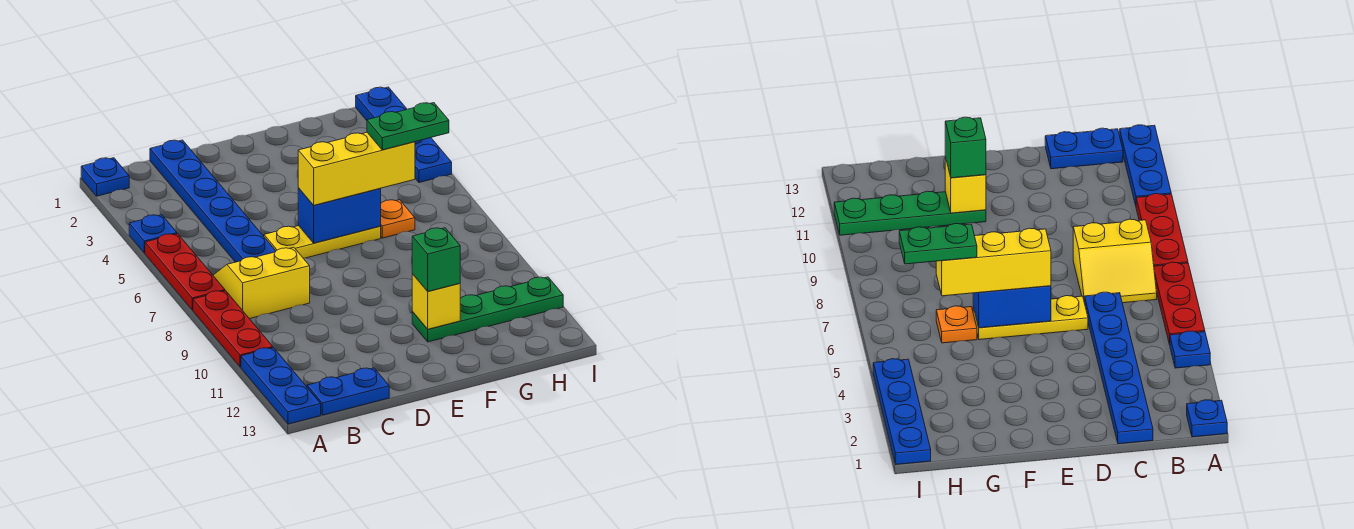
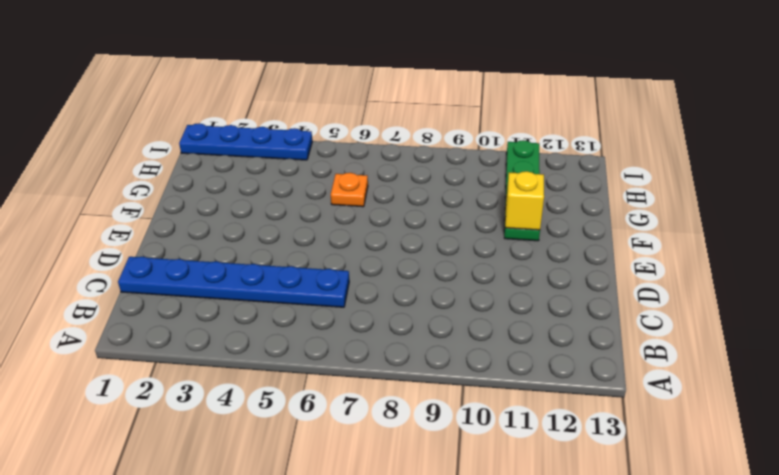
none -> blue 1x1 plate [81,158,129,196]
none -> blue 1x1 plate [129,215,177,253]
none -> red 1x3 plate [145,234,225,310]

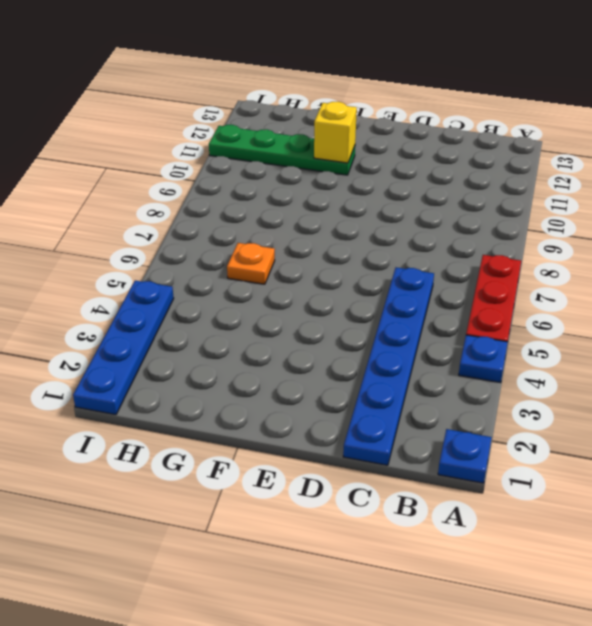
none -> red 1x3 plate [193,291,273,367]
none -> blue 1x3 plate [241,348,321,424]
none -> yellow 2x2 slope [213,247,310,319]

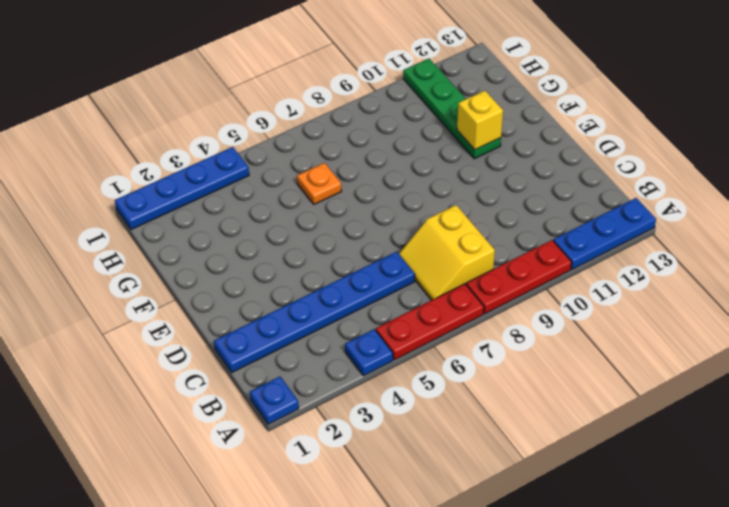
none -> blue 1x2 plate [307,368,389,415]
none -> yellow 1x3 plate [264,226,381,258]
none -> blue 1x2 brick [298,188,381,243]

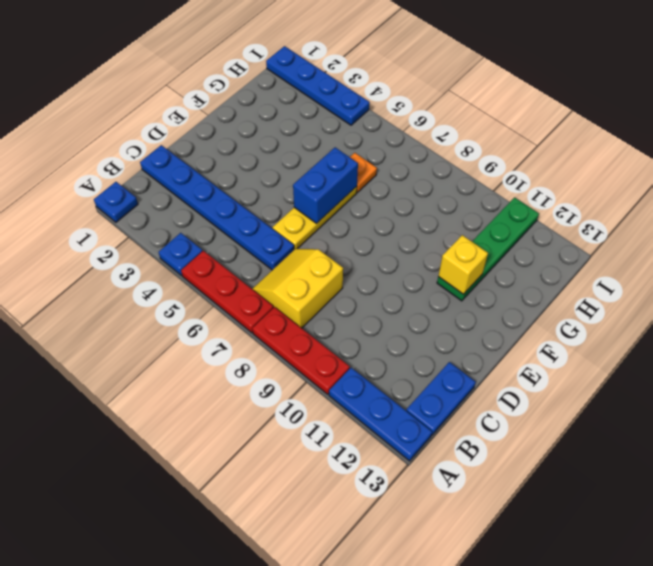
none -> yellow 1x3 brick [298,132,415,205]
none -> green 1x1 brick [412,228,460,292]
none -> green 1x2 plate [367,103,449,150]

